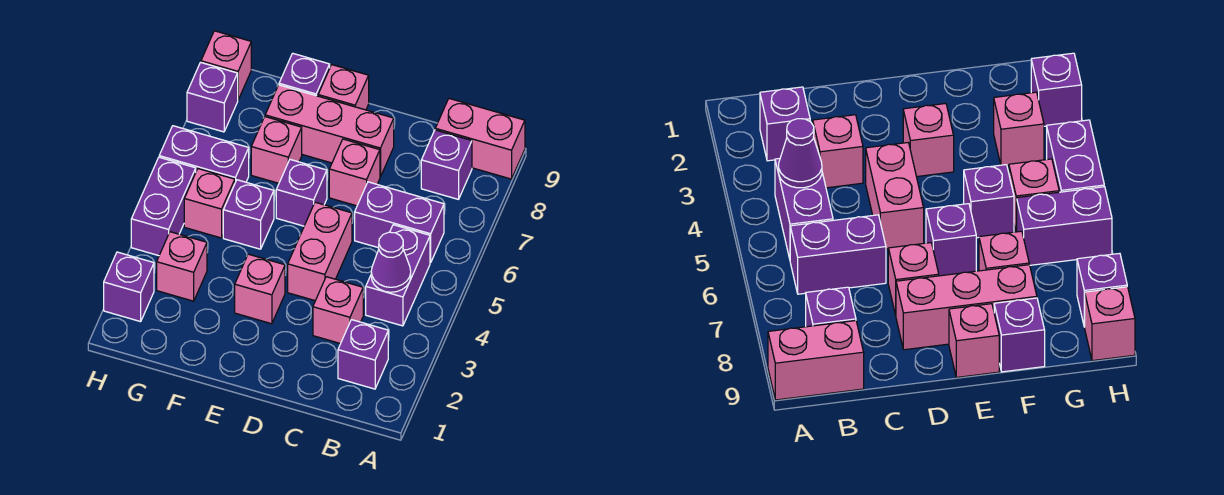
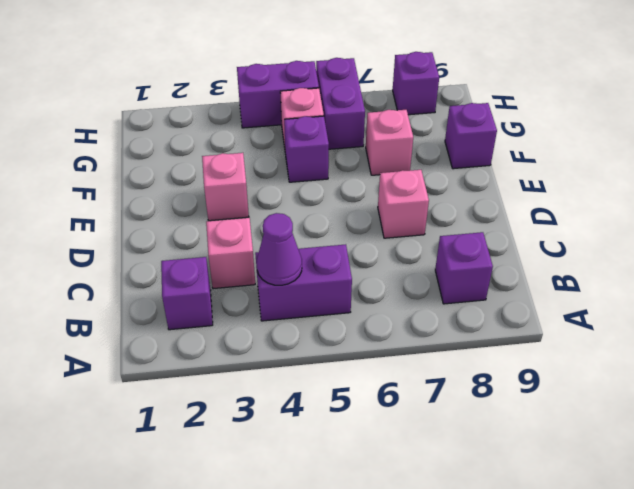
none -> pink 1x2 brick [435,99,525,179]
none -> purple 1x2 brick [355,182,444,263]
none -> pink 1x2 brick [288,202,352,301]

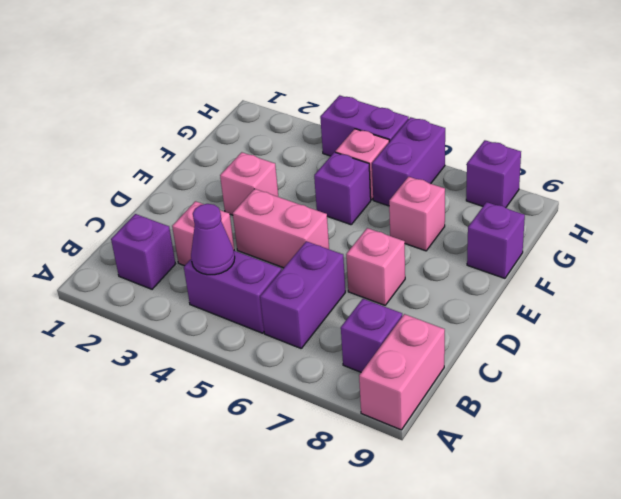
none -> pink 1x3 brick [265,85,394,177]
none -> purple 1x1 brick [276,160,327,226]
none -> pink 1x1 brick [318,65,369,110]

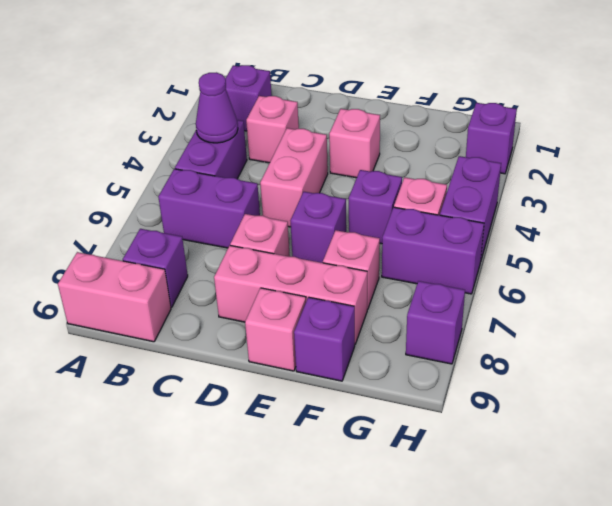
none -> pink 1x1 brick [157,232,207,301]
none -> pink 1x1 brick [201,31,251,99]

